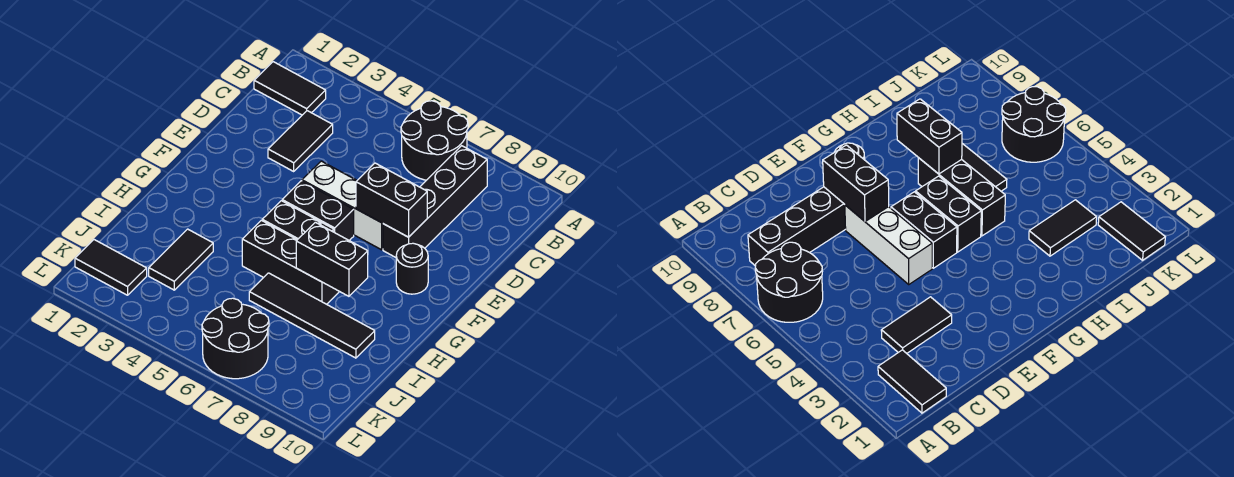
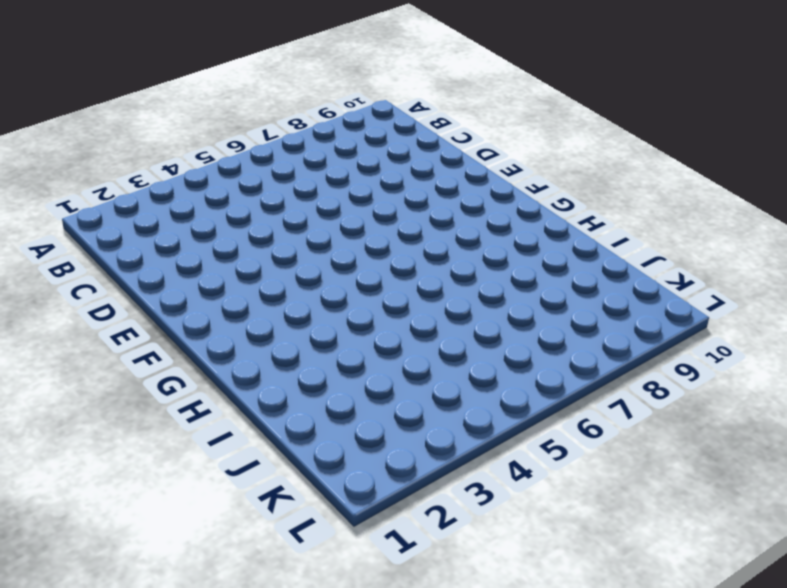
none -> black 2x2 round brick [401,101,468,180]
none -> black 1x2 tile [254,62,326,115]
none -> black 1x4 brick [383,146,487,257]

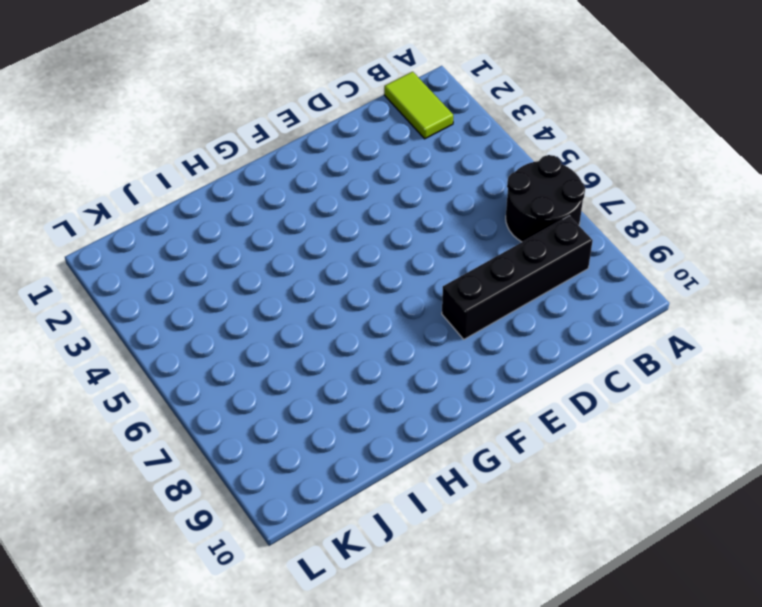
lime 1x2 tile [384,72,453,139] -> black 1x2 tile [254,62,326,115]
none -> black 1x2 tile [268,111,333,171]
none -> white 1x3 brick [302,161,383,250]
none -> black 1x2 brick [282,181,354,240]

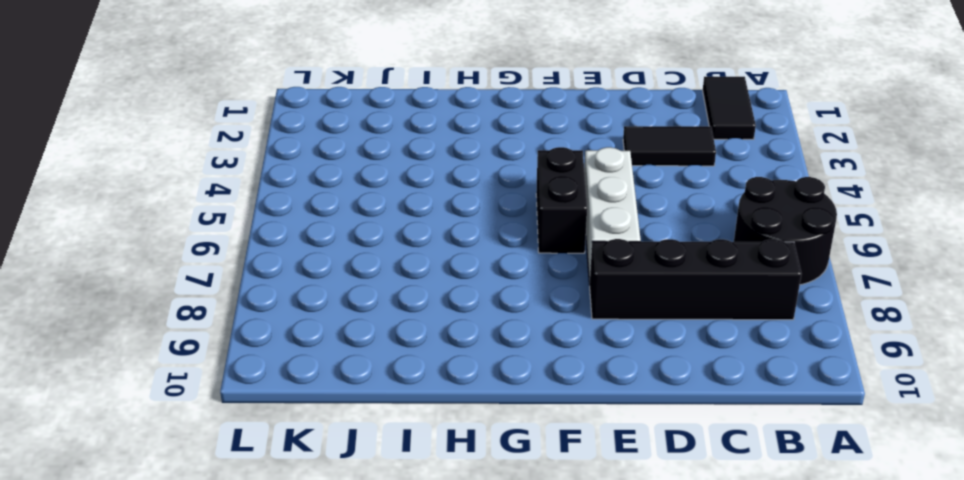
none -> black 1x1 round brick [396,243,428,294]
none -> black 1x2 brick [262,201,334,240]
none -> black 1x3 brick [242,220,339,304]

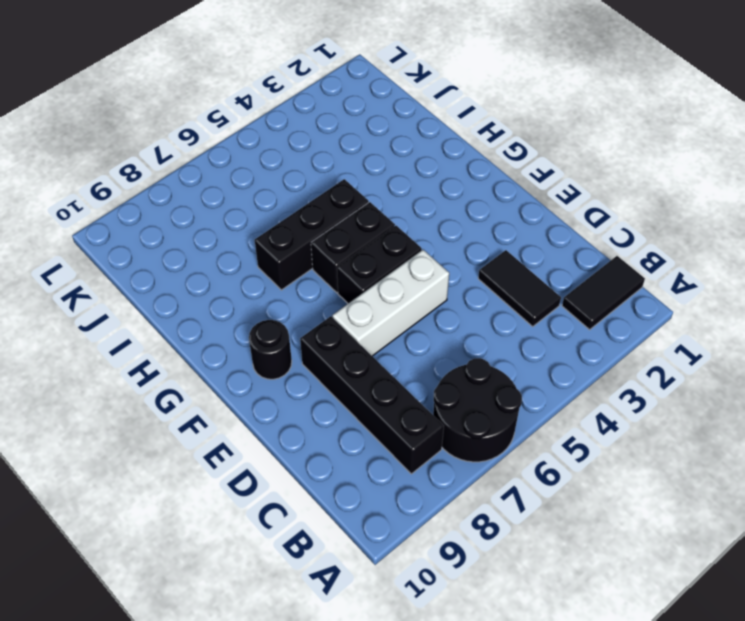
none -> black 1x2 tile [149,229,213,290]
none -> black 1x4 tile [249,273,375,358]
none -> black 1x2 tile [75,240,147,295]

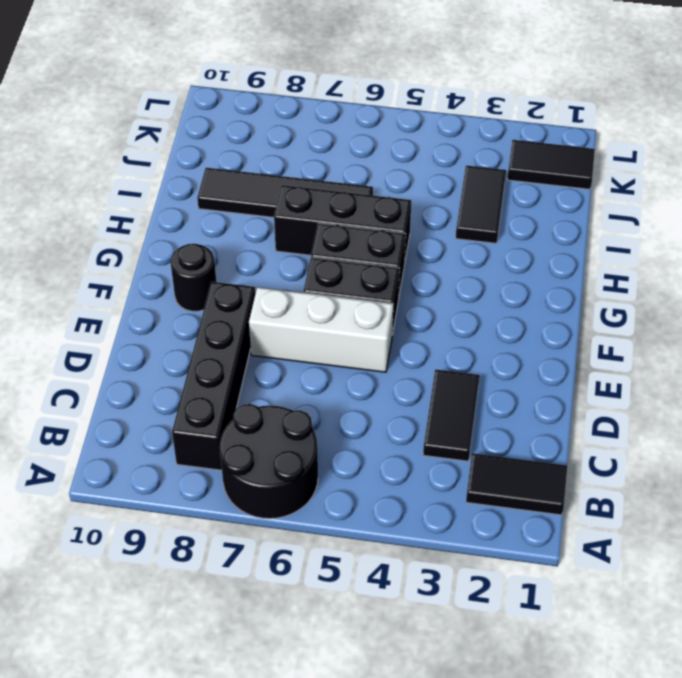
none -> black 2x2 round brick [202,298,269,379]
none -> black 1x2 brick [356,163,427,237]
none -> black 1x2 brick [296,222,368,296]

